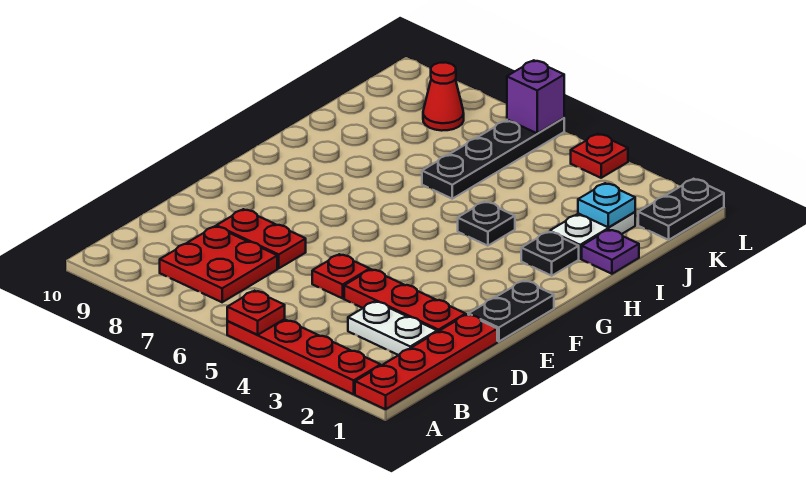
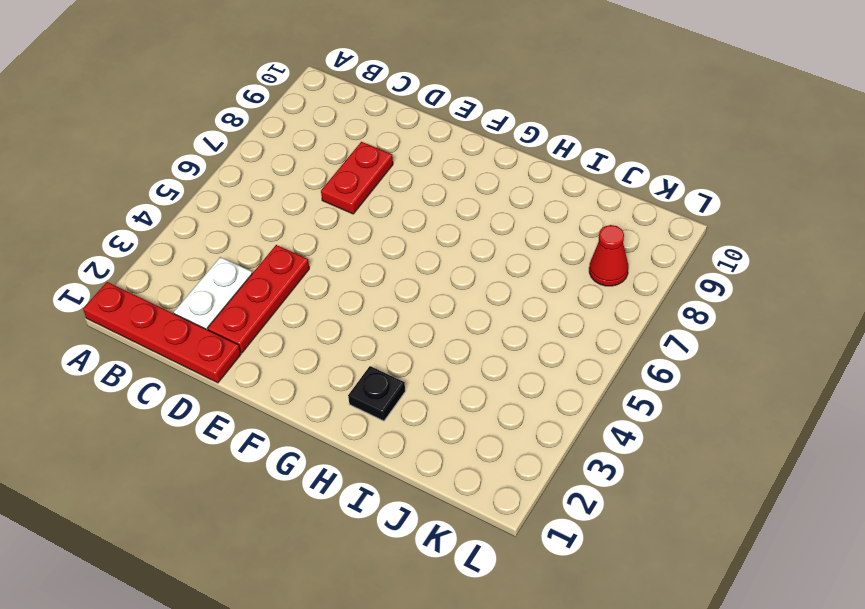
none -> red 1x4 plate [227,319,381,394]
none -> red 2x2 plate [160,226,277,302]
none -> red 1x1 plate [312,254,370,298]

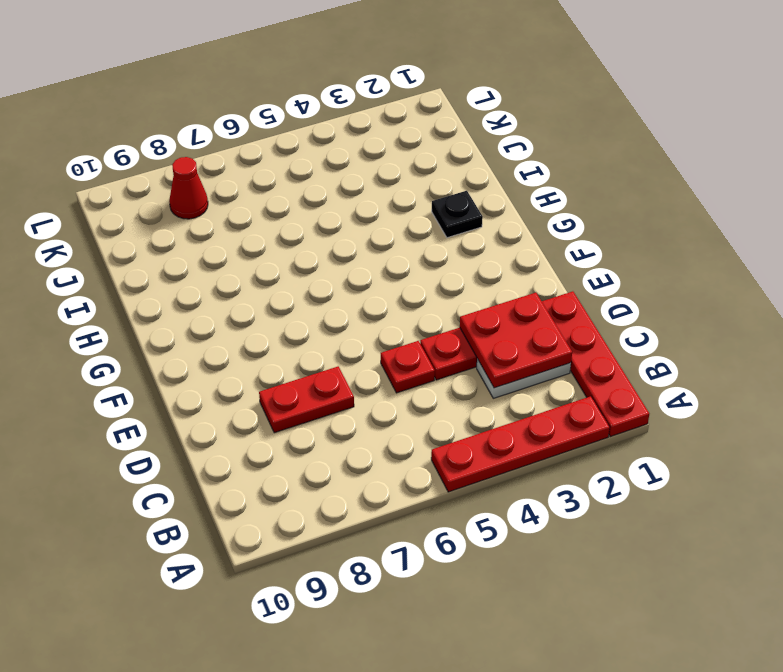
red 2x2 plate [460,293,572,388] -> red 2x2 plate moved to [160,226,277,302]
none -> black 1x2 plate [468,280,554,342]
none -> black 1x1 plate [458,202,515,246]
none -> purple 1x1 plate [582,230,639,274]

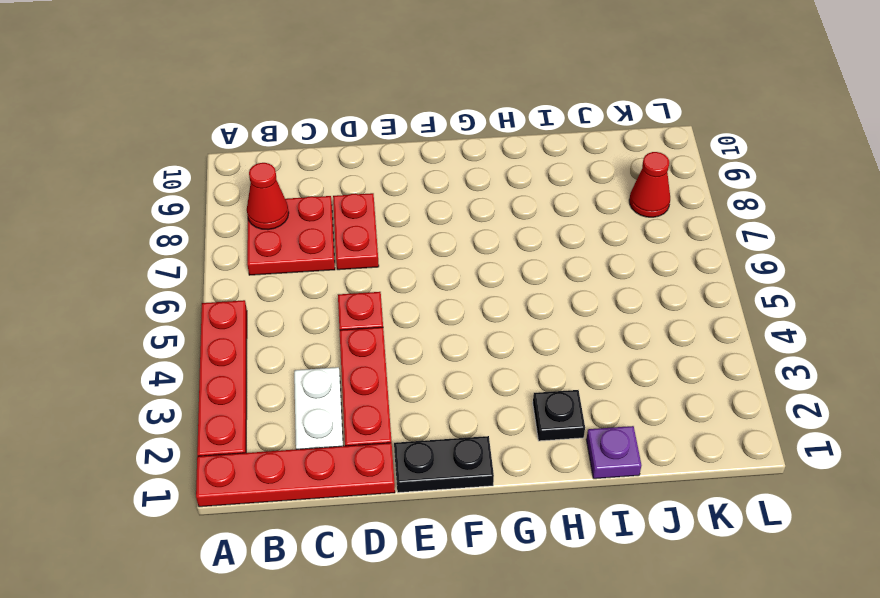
red 1x1 cone [247,163,289,230] -> none
none -> black 1x1 plate [458,202,515,246]
none -> white 1x2 plate [550,212,635,259]
none -> black 1x4 plate [422,118,564,199]

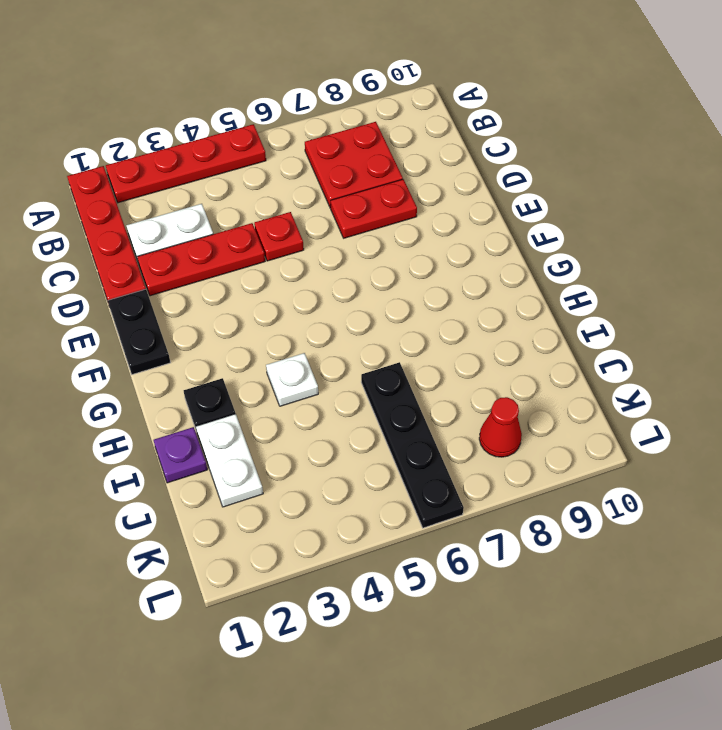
white 1x1 plate [266,353,318,406] -> black 1x1 plate [458,202,515,246]
none -> black 1x2 plate [638,179,724,240]
none -> red 1x1 plate [571,134,628,178]
none -> red 1x1 plate [227,291,285,335]

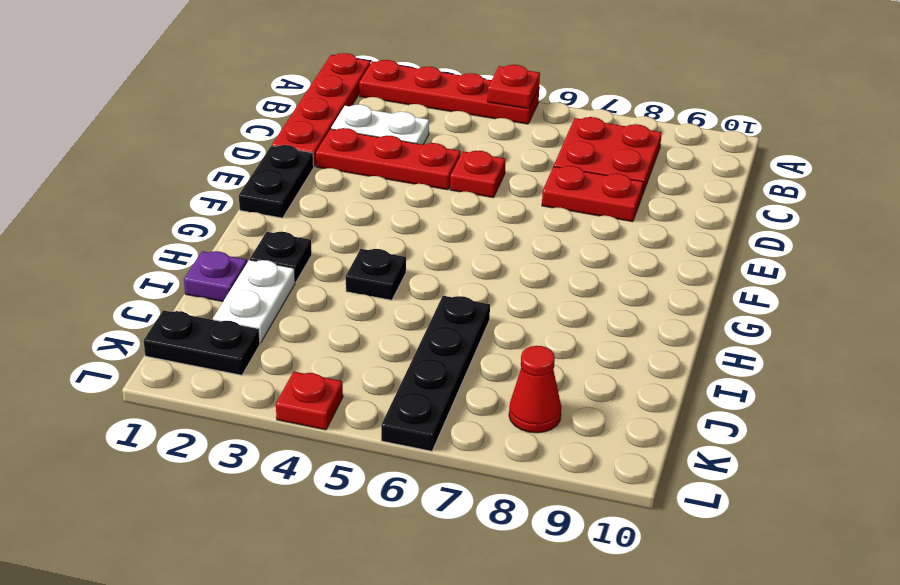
black 1x2 plate [144,310,260,375] -> black 1x2 plate turned to [638,179,724,240]
none -> cyan 1x1 plate [578,183,635,227]
none -> purple 1x1 brick [507,60,564,133]

